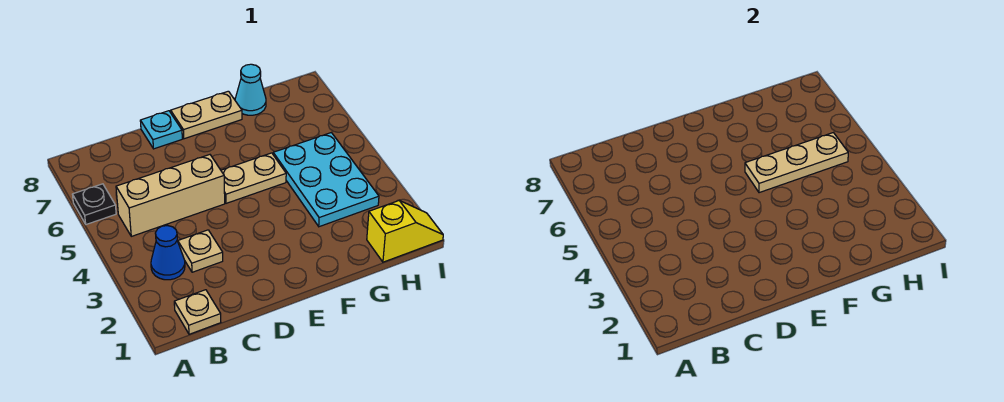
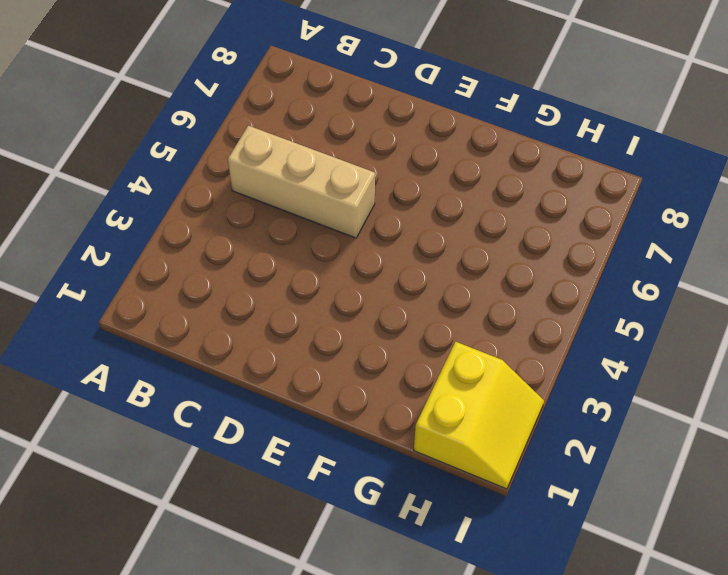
yellow 2x2 slope [414,342,544,489] -> yellow 1x2 slope [367,201,443,262]
none -> black 1x1 plate [73,184,116,224]
none -> tan 1x1 plate [174,290,221,334]
none -> blue 1x1 cone [151,226,185,280]

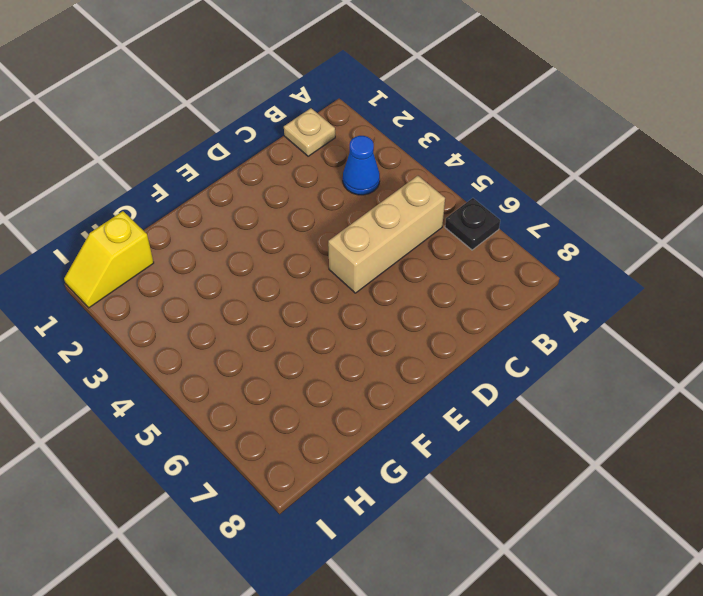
none -> tan 1x1 plate [178,230,223,272]
none -> cyan 1x1 plate [140,111,182,149]
none -> tan 1x2 plate [221,153,286,203]

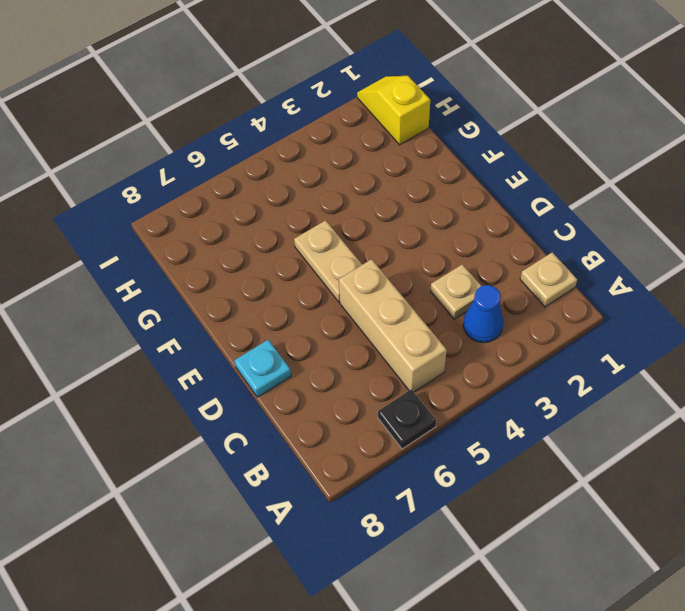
none -> tan 1x2 plate [171,91,242,139]
none -> cyan 2x3 plate [273,133,379,227]
none -> cyan 1x1 cone [235,64,266,115]

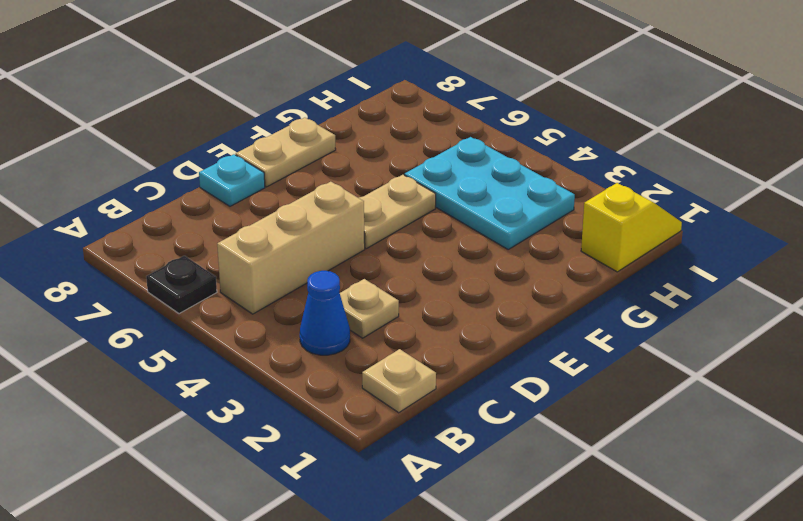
none -> cyan 1x1 cone [235,64,266,115]
none -> tan 1x3 plate [745,133,848,193]

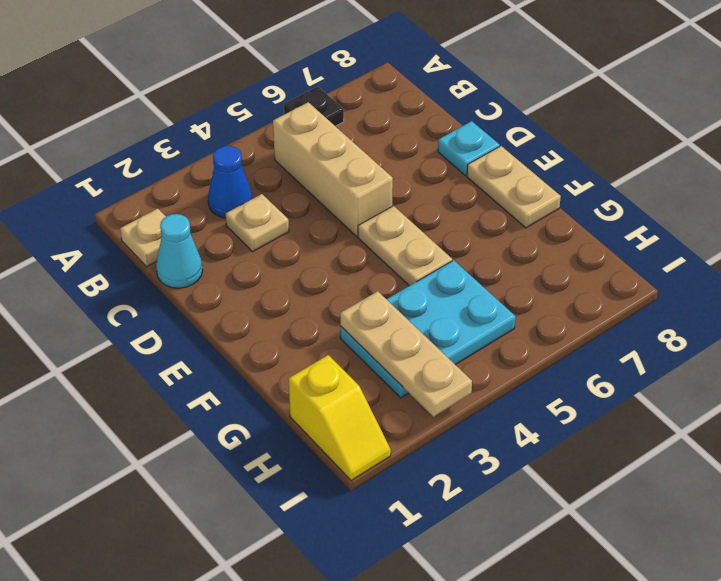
cyan 1x1 cone [156,214,203,288] -> cyan 1x1 cone moved to [235,64,266,115]
tan 1x3 plate [340,291,472,417] -> tan 1x3 plate moved to [745,133,848,193]

